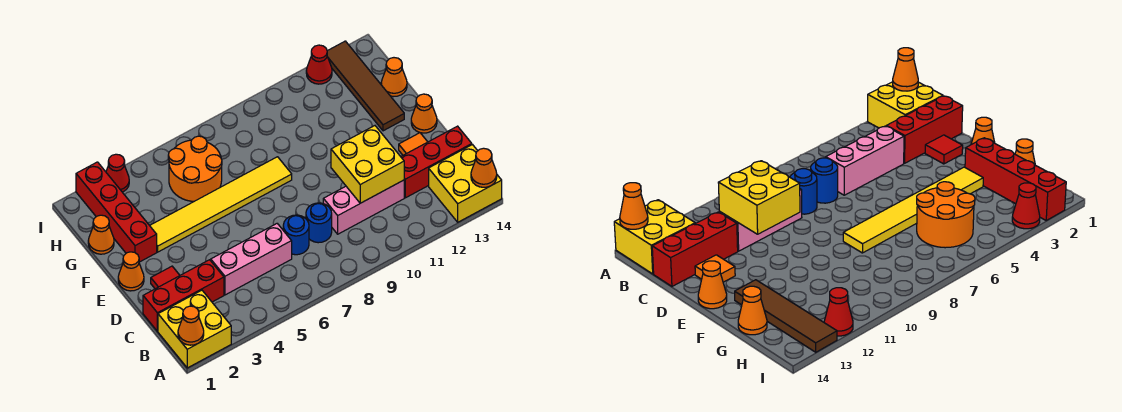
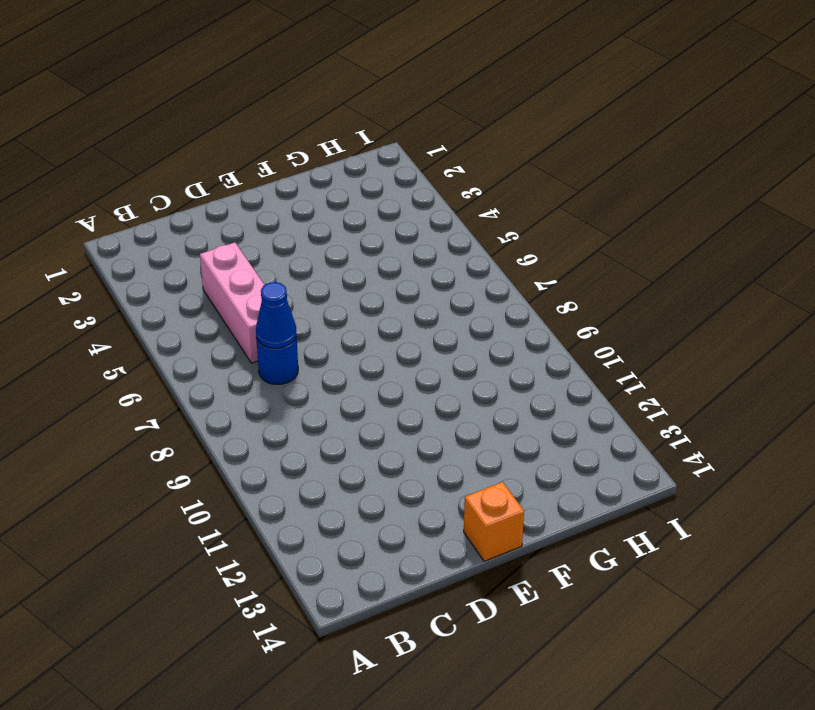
blue 1x1 cone [256,282,296,348] -> none
orange 1x1 brick [464,482,524,561] -> orange 1x1 cone [411,94,437,133]
none -> yellow 2x2 brick [158,290,231,368]
none -> yellow 2x2 brick [429,145,502,222]
none -> red 1x3 brick [143,260,224,331]

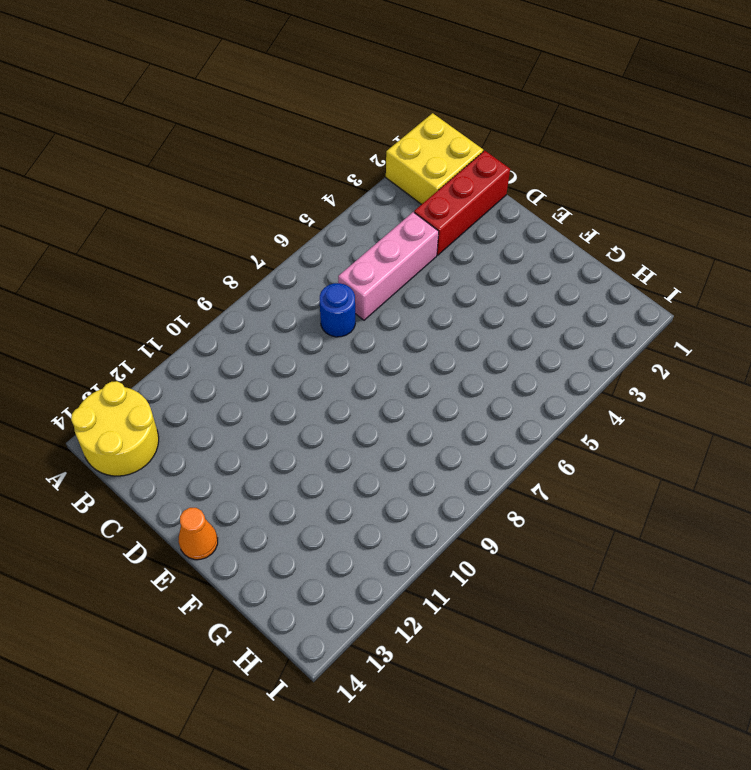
yellow 2x2 round brick [71,381,159,476] -> yellow 2x2 brick [429,145,502,222]
none -> blue 1x1 round brick [306,203,332,243]
none -> pink 1x3 brick [323,180,404,234]
none -> red 1x3 brick [401,126,472,198]

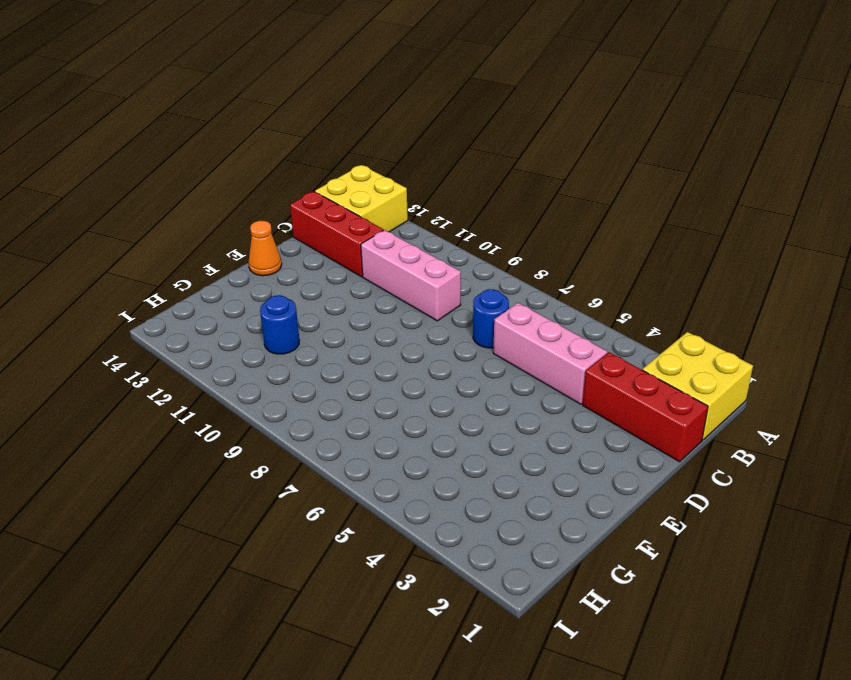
blue 1x1 round brick [260,295,300,354] -> blue 1x1 round brick moved to [306,203,332,243]
none -> red 1x1 tile [151,266,180,289]
none -> orange 1x1 tile [399,133,427,155]
none -> orange 1x1 cone [118,252,144,291]

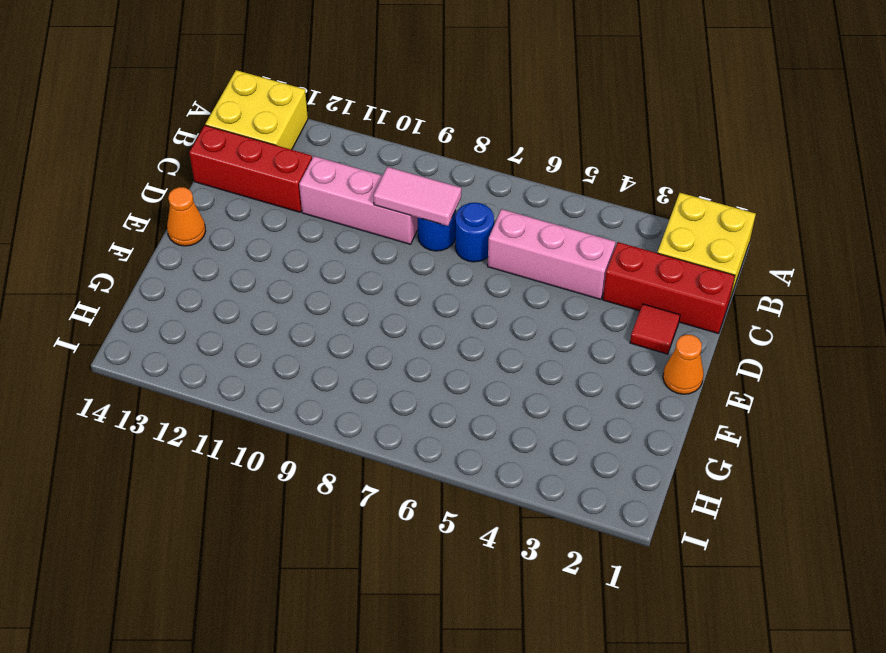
pink 1x2 tile [373,167,461,226] -> none
none -> orange 1x1 tile [399,133,427,155]
none -> red 1x4 brick [76,162,157,262]
none -> yellow 1x6 tile [150,157,292,252]

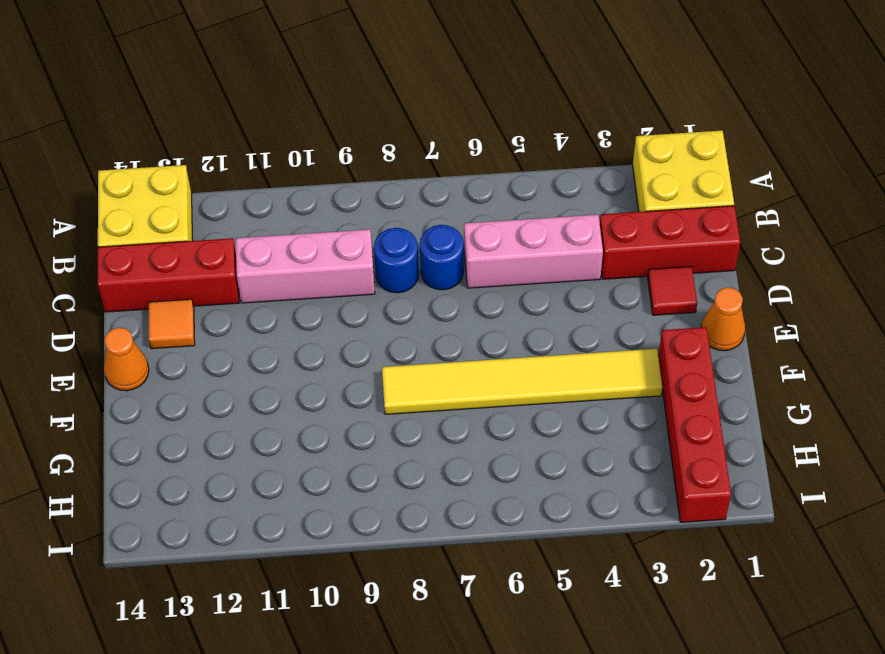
none -> brown 1x4 tile [327,41,404,131]
none -> orange 1x1 cone [88,215,114,254]
none -> orange 2x2 round brick [168,136,222,201]

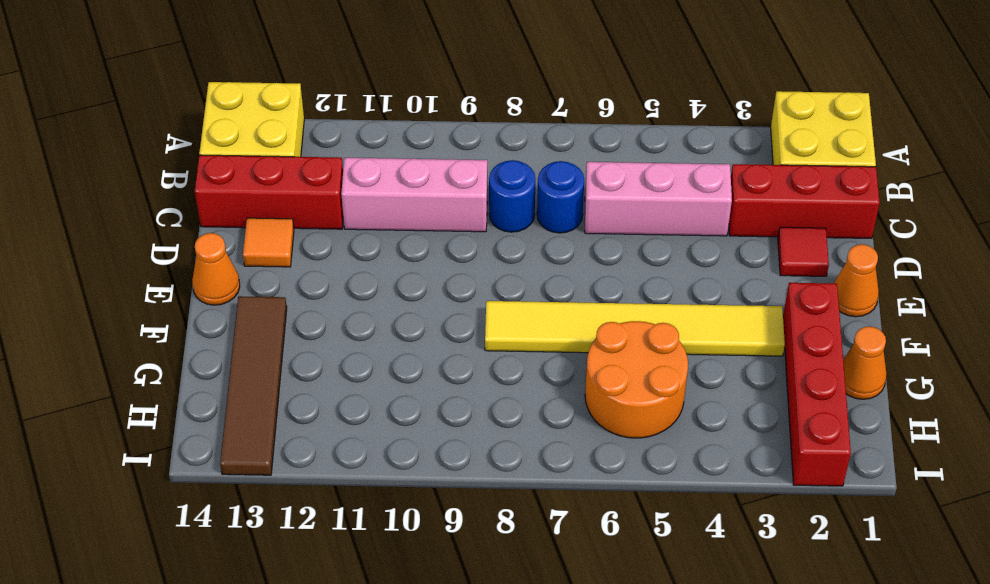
none -> orange 1x1 cone [381,58,407,97]
none -> red 1x1 cone [106,154,129,192]
none -> red 1x1 cone [306,45,332,84]

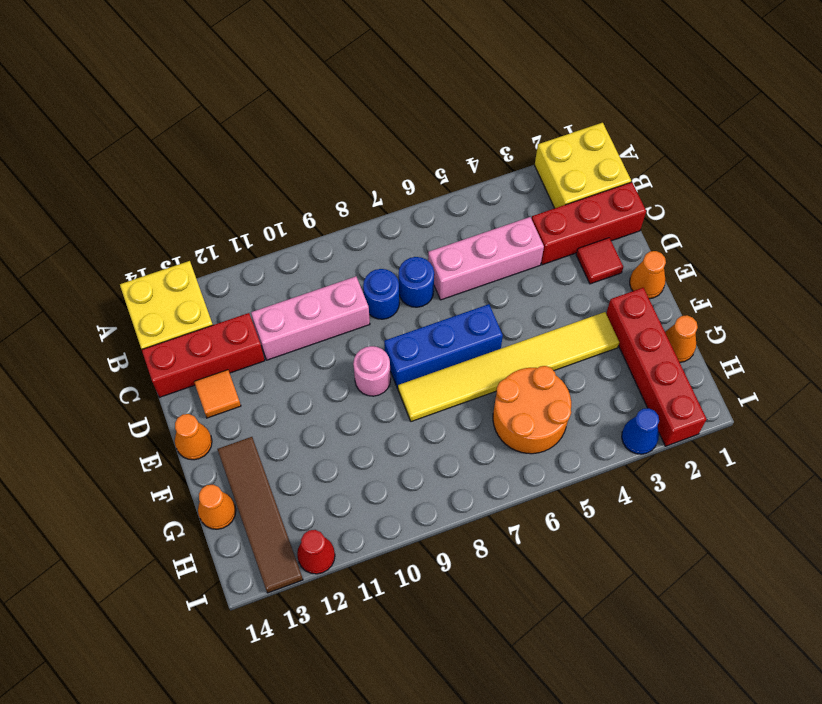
blue 1x3 brick [384,304,503,388] -> none
pink 1x1 round brick [353,346,391,396] -> none
blue 1x1 cone [622,408,659,454] -> red 1x1 cone [106,154,129,192]
none -> orange 1x1 cone [178,306,204,345]
none -> orange 1x1 cone [471,148,497,187]
none -> yellow 2x2 brick [331,126,404,203]

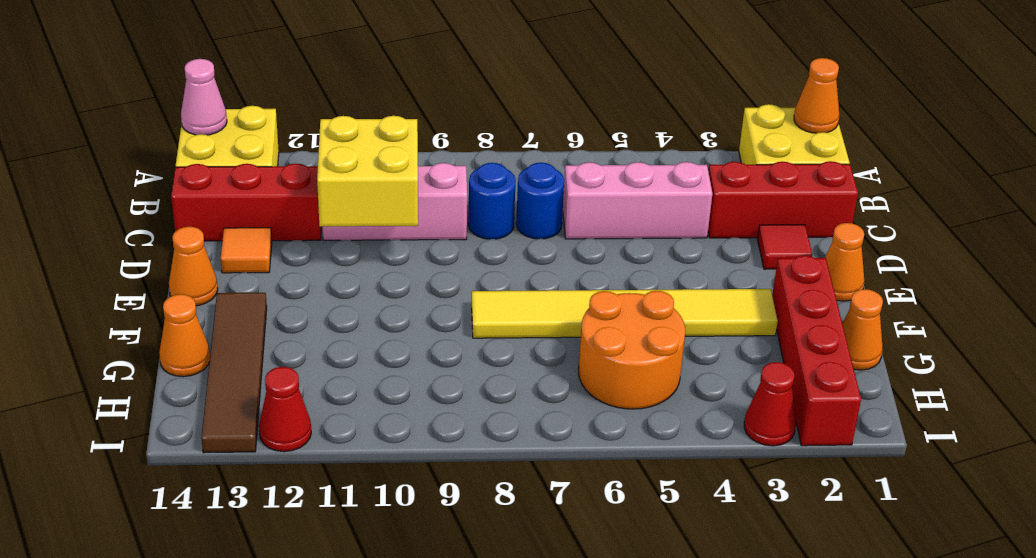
pink 1x1 cone [181,59,227,135] -> orange 1x1 cone [471,148,497,187]

